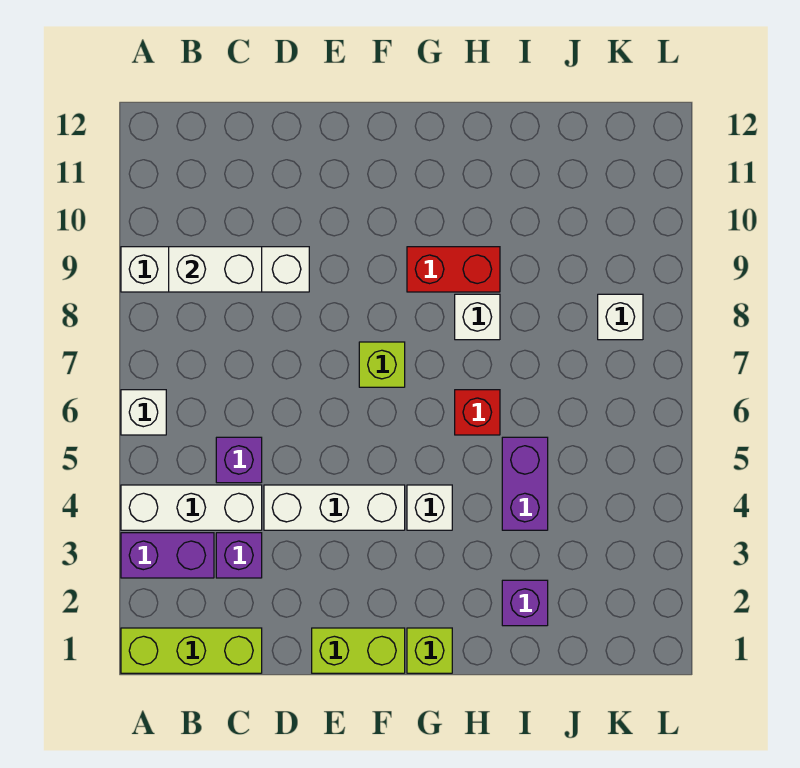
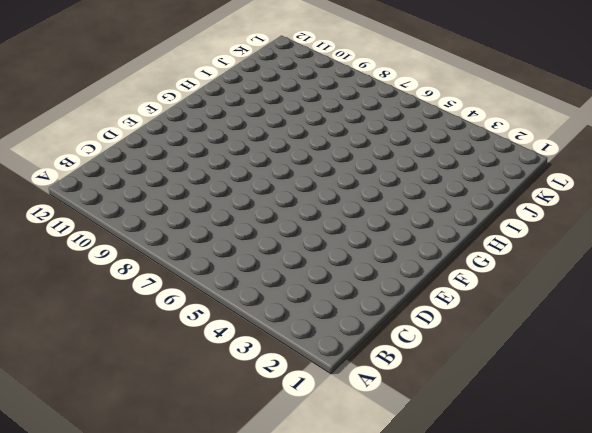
none -> lime 1x3 brick [121,628,262,673]
none -> purple 1x2 brick [121,533,214,578]
none -> white 1x3 brick [121,485,262,530]

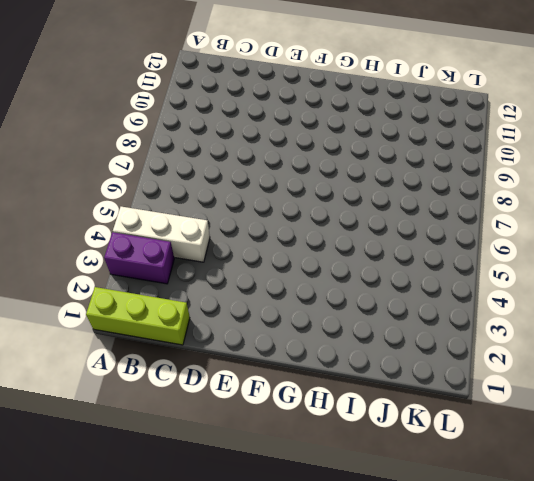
none -> white 1x1 brick [121,390,166,435]
none -> white 1x4 brick [121,247,309,292]
none -> purple 1x1 brick [216,533,262,578]

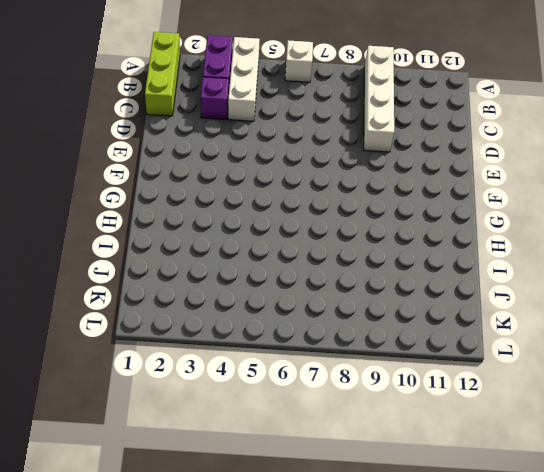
none -> purple 1x1 brick [216,437,262,483]
none -> white 1x3 brick [264,485,405,530]
none -> lime 1x2 brick [312,628,405,673]

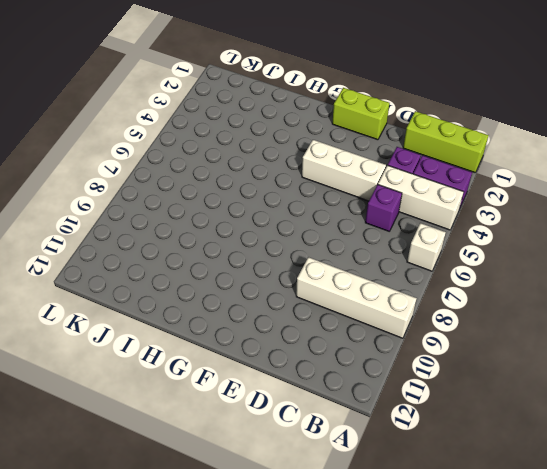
none -> lime 1x1 brick [359,342,405,387]
none -> lime 1x1 brick [407,628,452,673]
none -> white 1x1 brick [407,485,452,530]

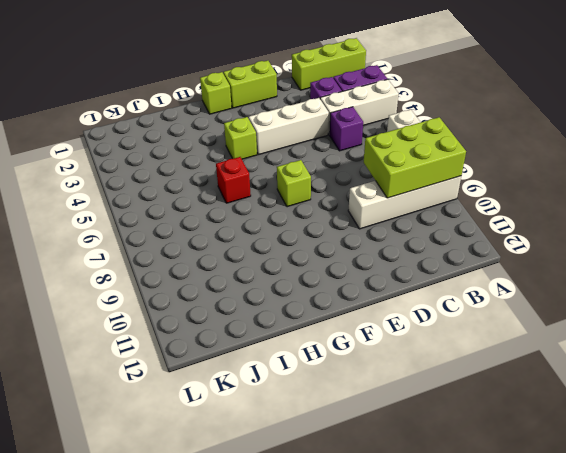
lime 2x3 brick [364,117,466,198] -> white 1x2 brick [169,247,262,292]
lime 1x1 brick [224,117,257,159] -> white 1x1 brick [407,485,452,530]
none -> red 1x2 brick [407,247,500,292]
none -> white 1x1 brick [455,294,500,340]
none -> purple 1x1 brick [502,580,548,626]

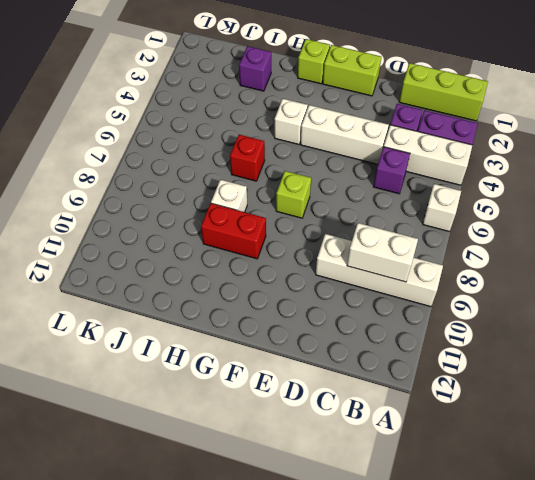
none -> purple 1x2 brick [502,437,548,530]
none -> white 1x1 brick [598,294,643,340]

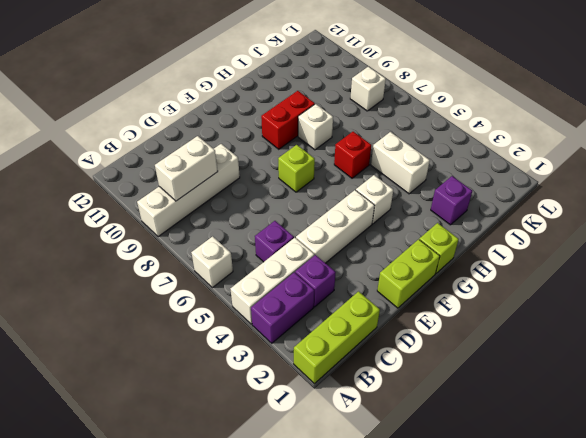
white 1x2 brick [371,132,430,194] -> purple 1x2 brick [502,437,548,530]

